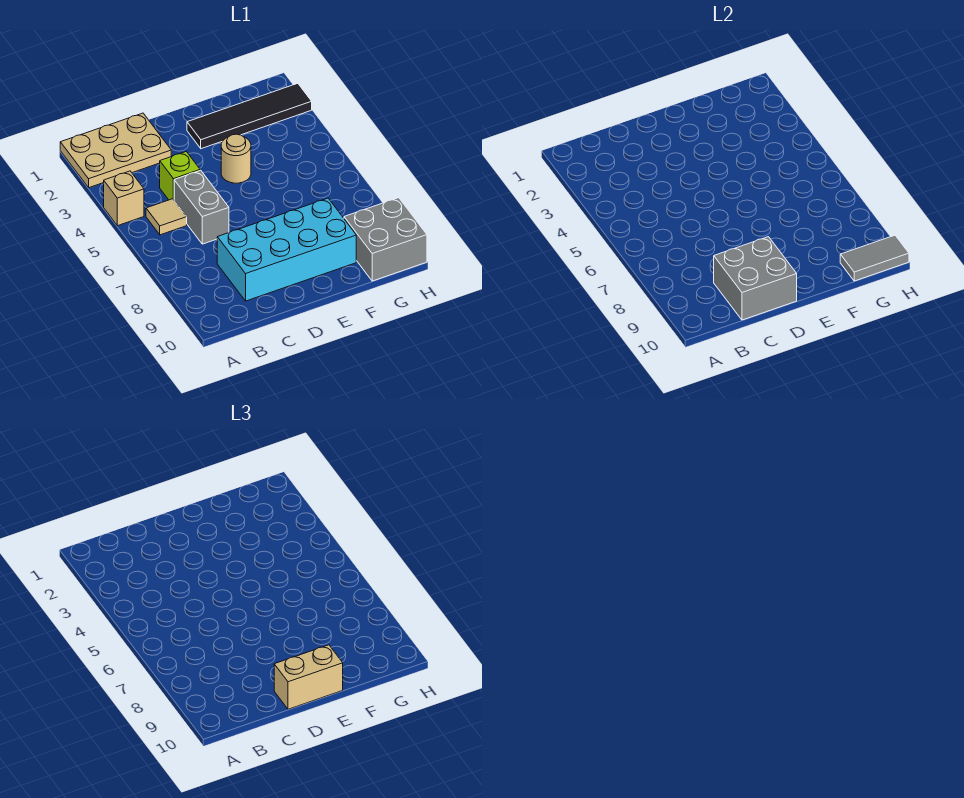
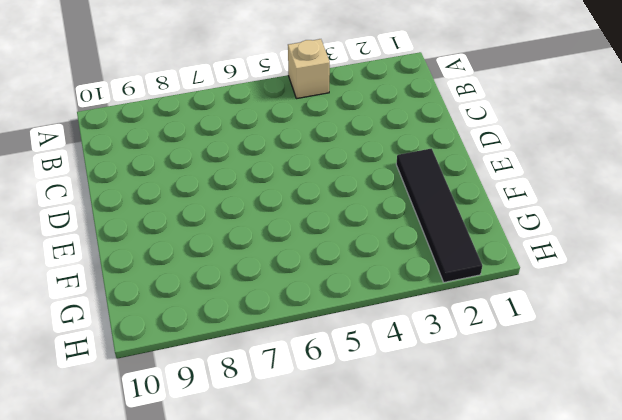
none -> tan 2x3 plate [60,113,171,188]
none -> tan 1x1 tile [146,199,187,235]
none -> lime 1x1 brick [160,152,200,200]

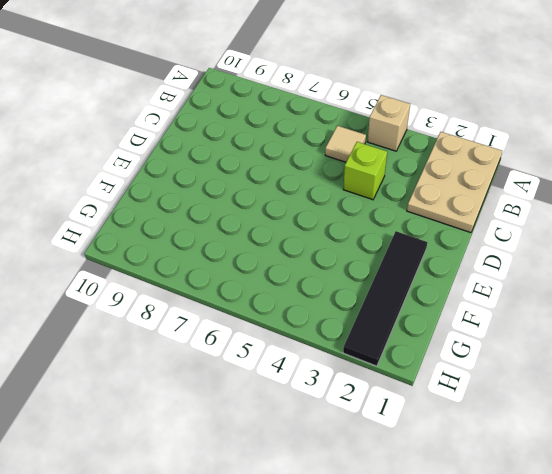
none -> grey 1x2 brick [174,170,229,244]
none -> cyan 2x4 brick [217,198,356,301]
none -> tan 1x1 round brick [221,134,251,183]

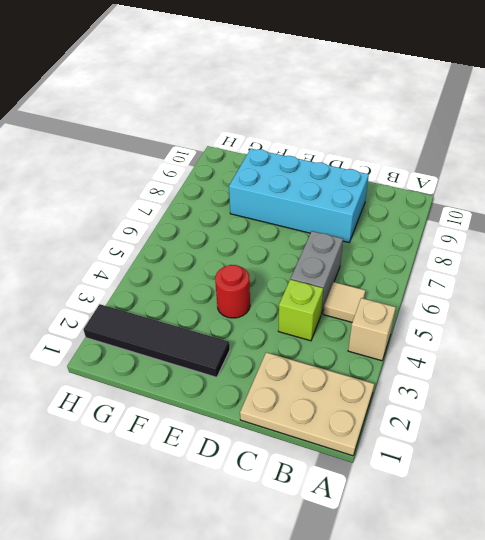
red 1x1 round brick [215,265,250,318] -> tan 1x1 round brick [221,134,251,183]
none -> grey 2x2 brick [344,198,427,281]
none -> grey 2x2 brick [714,237,797,320]
none -> grey 1x2 tile [840,235,909,281]

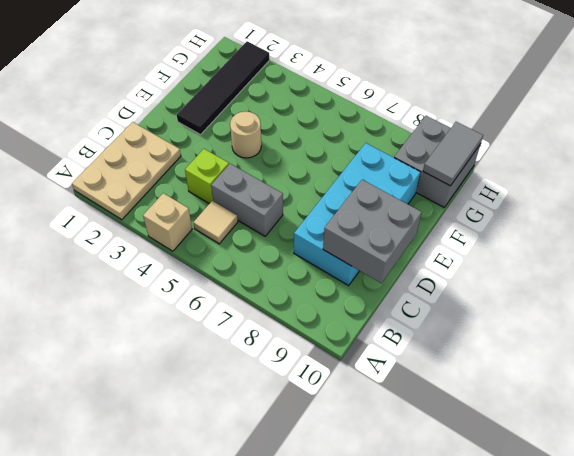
none -> tan 1x2 brick [274,645,343,709]

